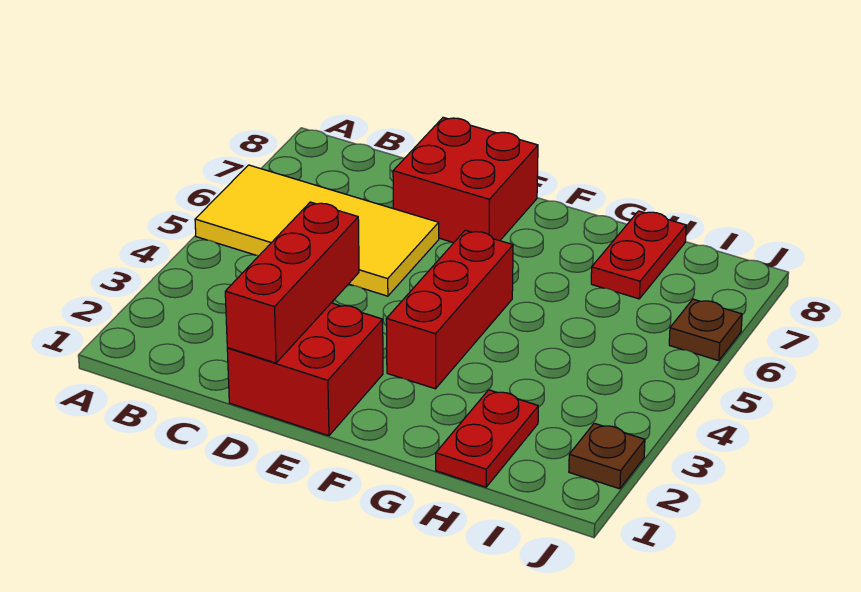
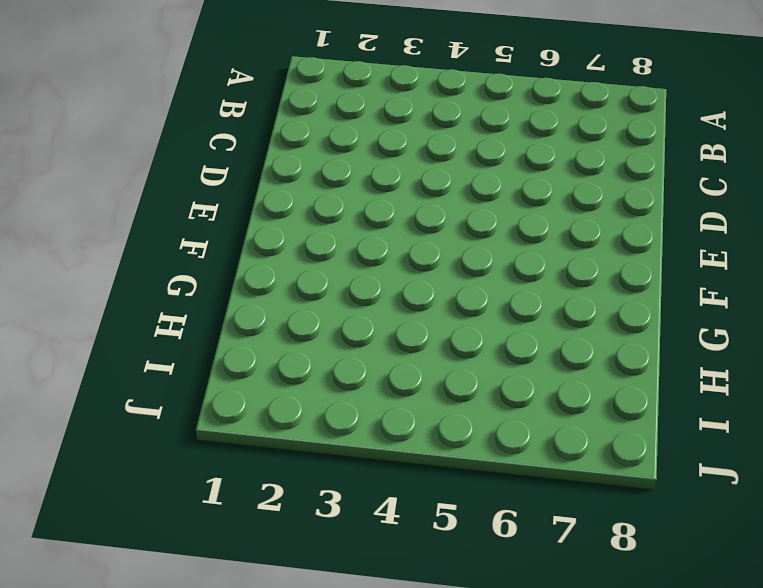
none -> yellow 2x4 tile [195,165,439,296]
none -> red 2x2 brick [227,303,383,436]

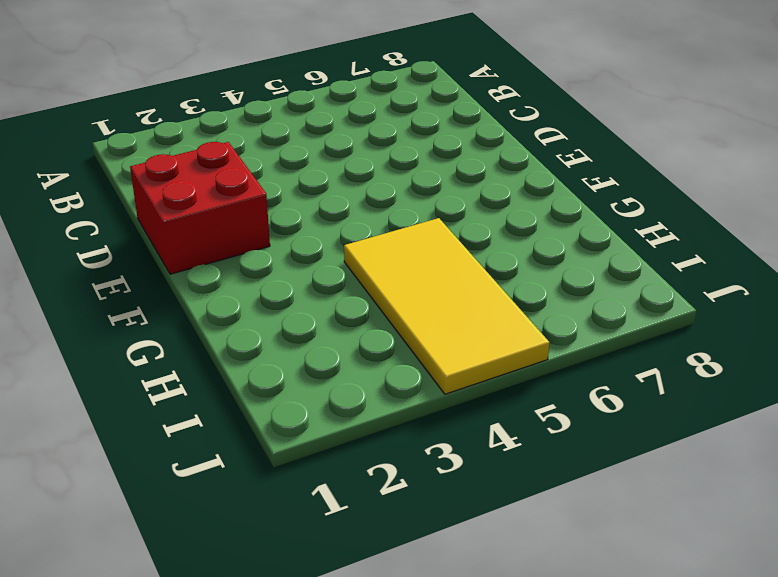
yellow 2x4 tile [344,218,550,394] -> yellow 2x4 tile moved to [195,165,439,296]
none -> red 2x2 brick [393,117,538,243]
none -> red 1x3 brick [386,230,513,389]

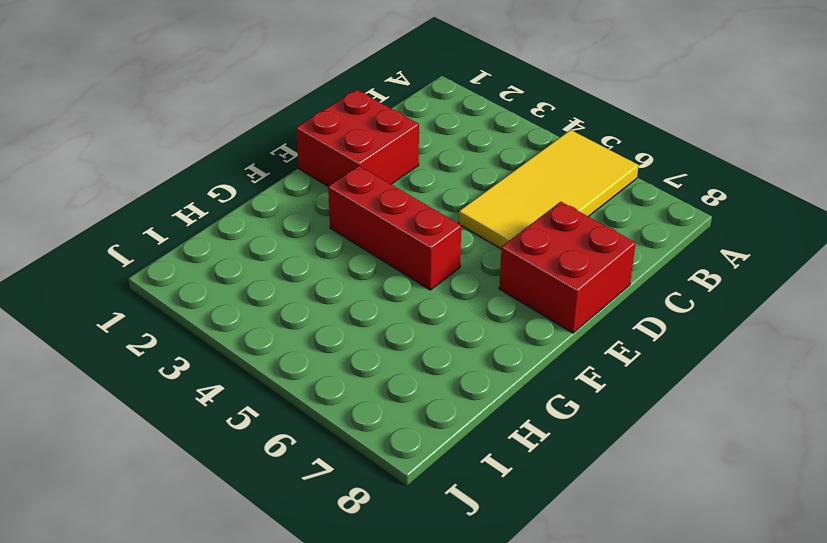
none -> red 1x2 plate [436,390,538,487]
none -> red 1x2 plate [591,211,686,299]

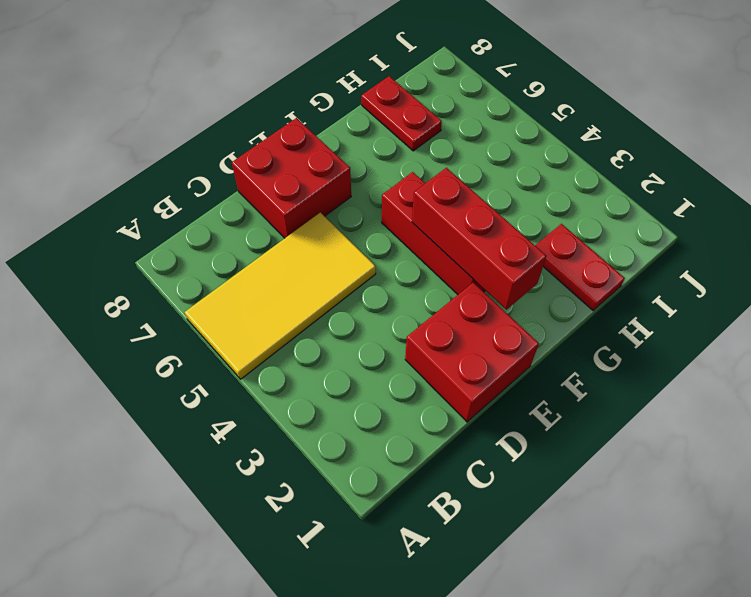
red 1x3 brick [412,168,546,310] -> red 1x3 brick moved to [225,202,359,363]
none -> brown 1x1 plate [569,423,645,489]
none -> brown 1x1 plate [669,299,742,361]

